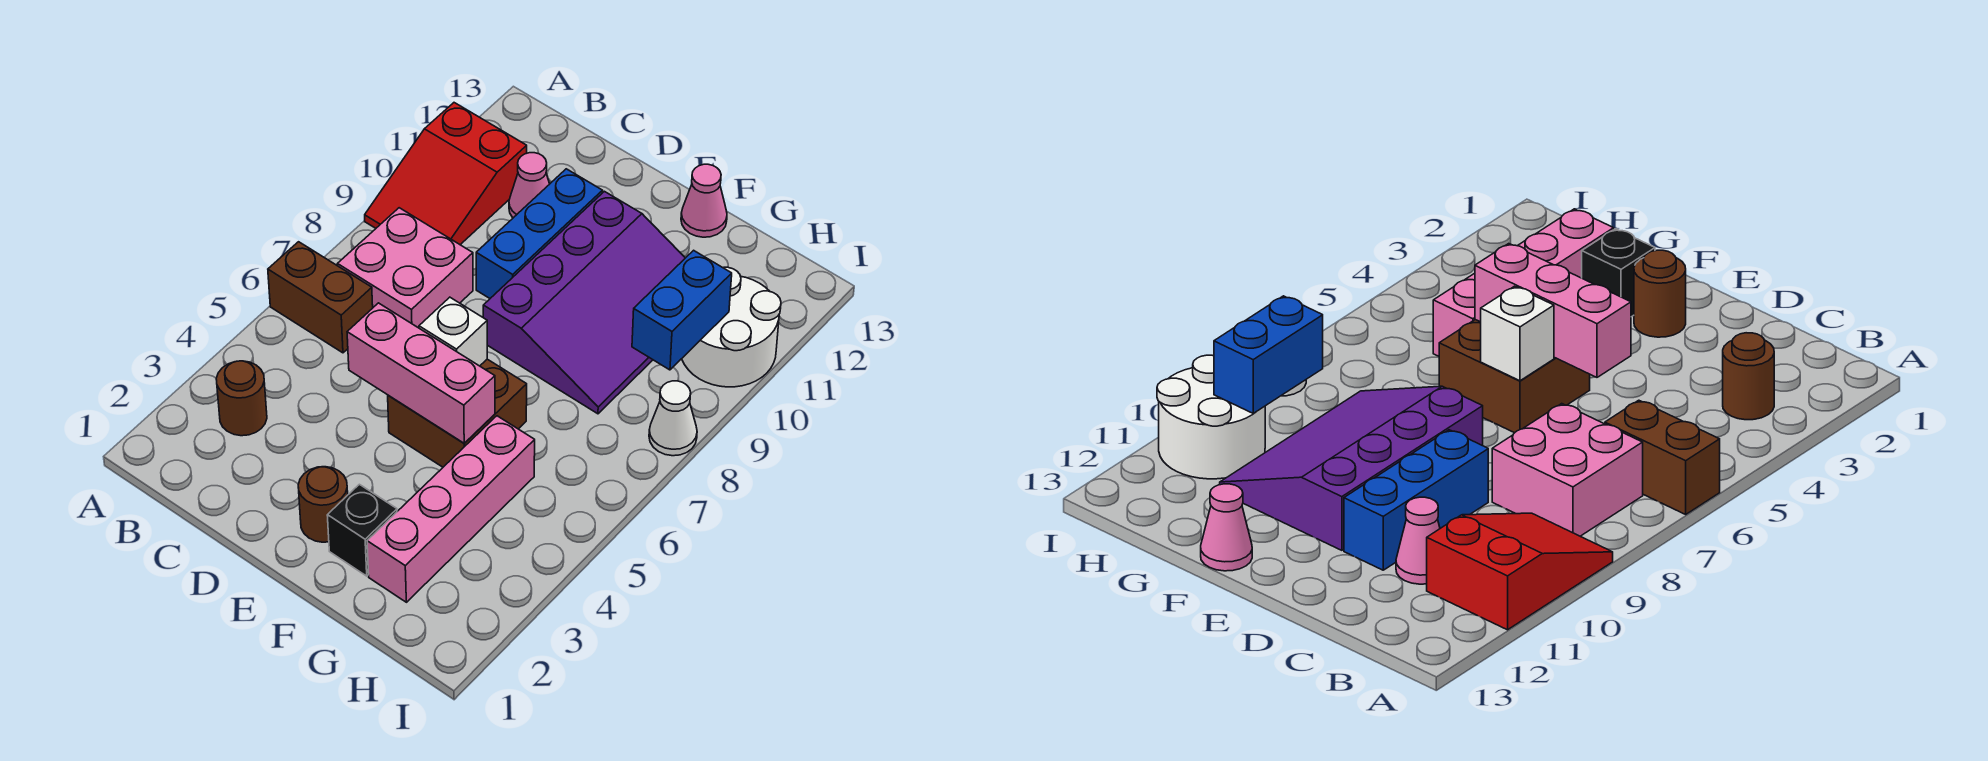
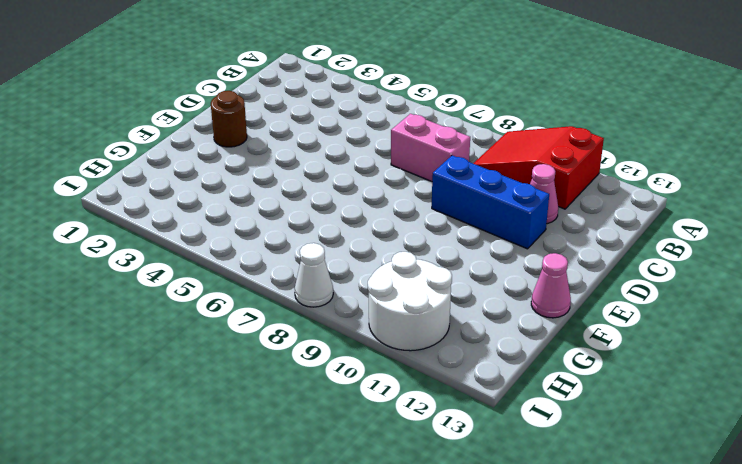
pink 1x2 brick [391,114,470,182] -> pink 2x2 brick [337,208,473,328]
none -> brown 1x2 brick [268,242,373,353]
none -> brown 1x1 round brick [216,361,267,436]
none -> brown 2x2 brick [388,359,527,467]

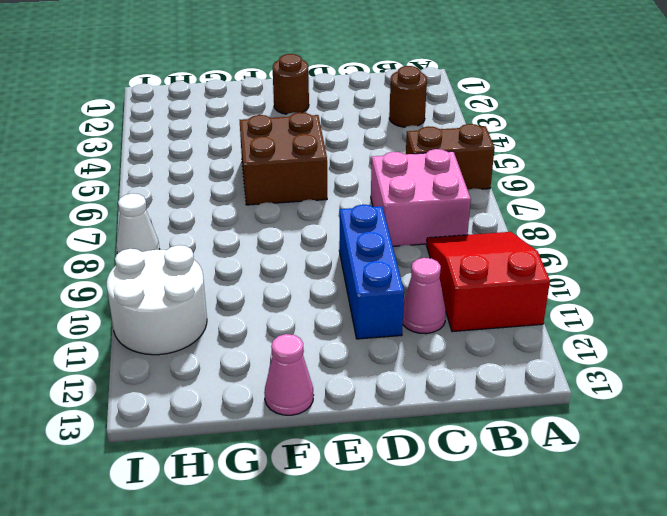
none -> purple 3x4 slope [483,191,685,414]
none -> black 1x1 brick [327,484,397,576]
none -> pink 1x4 brick [367,416,535,602]

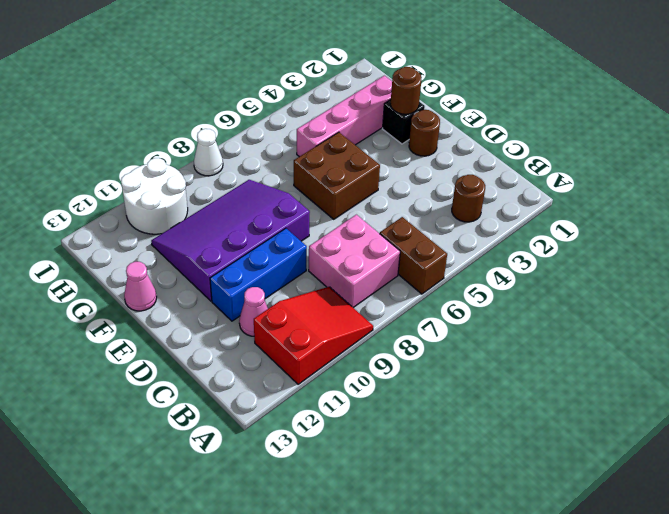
brown 1x1 round brick [390,67,422,114] -> none
none -> pink 1x3 brick [347,303,495,443]
none -> white 1x1 brick [419,297,487,366]
none -> blue 1x2 brick [632,250,732,370]

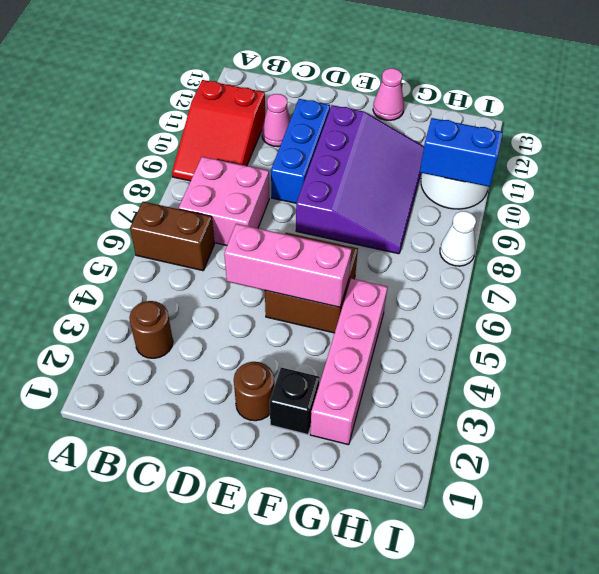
blue 1x2 brick [420,118,503,187] -> blue 1x2 brick turned to [632,250,732,370]
none -> white 1x1 brick [419,297,487,366]

